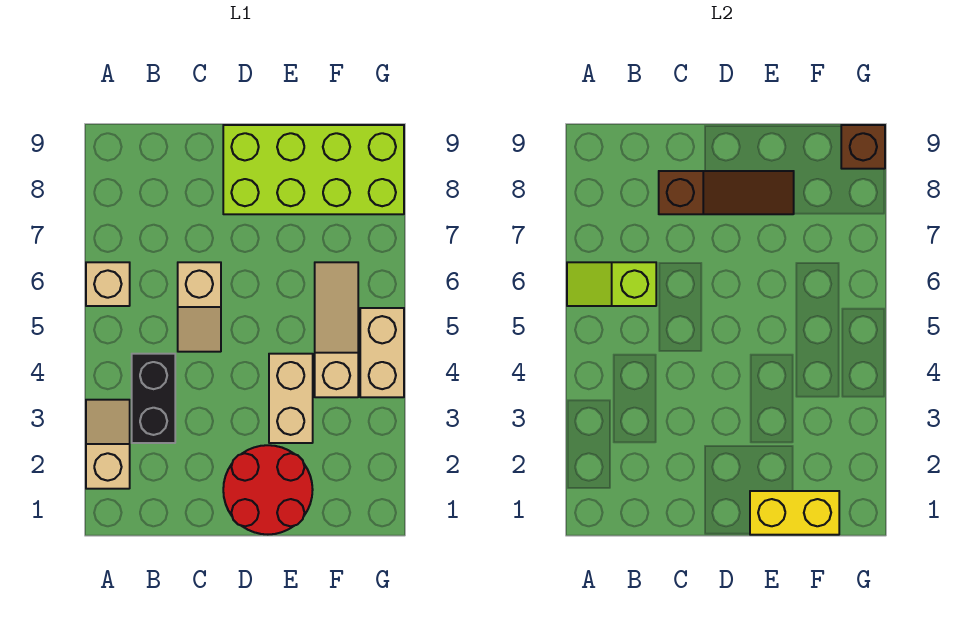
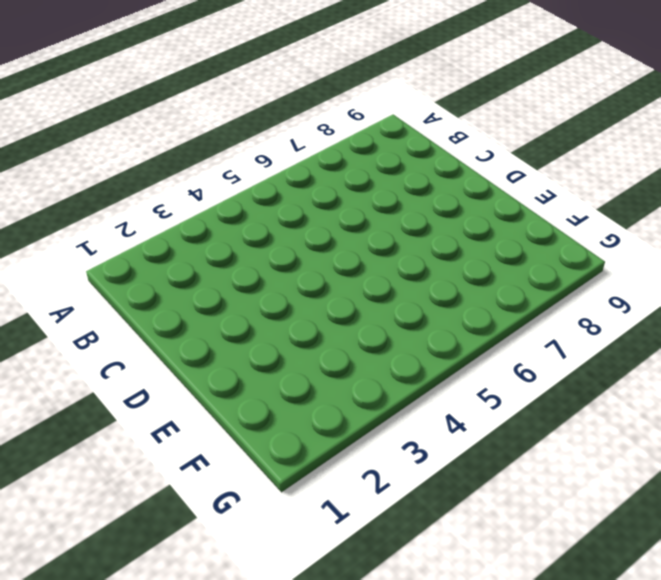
none -> tan 1x2 slope [86,400,130,489]
none -> tan 1x1 brick [86,262,130,306]
none -> black 1x2 brick [132,354,175,443]

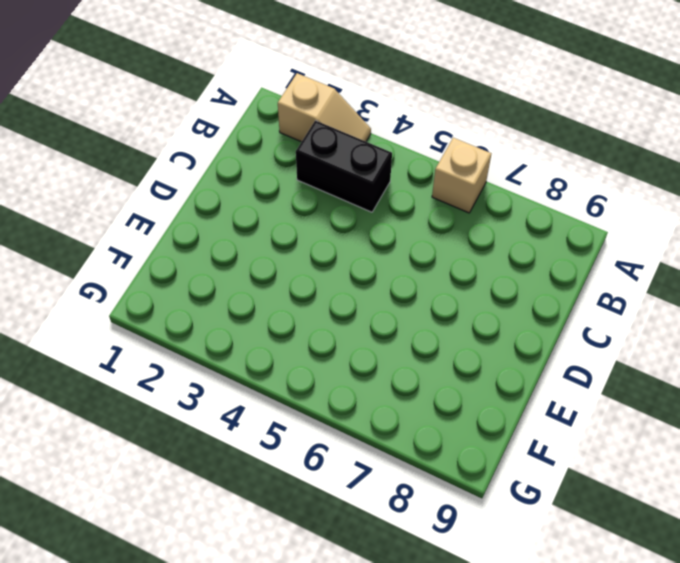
none -> tan 1x2 slope [178,262,221,352]
none -> red 2x2 round brick [223,445,313,534]
none -> lime 2x4 brick [223,125,404,214]

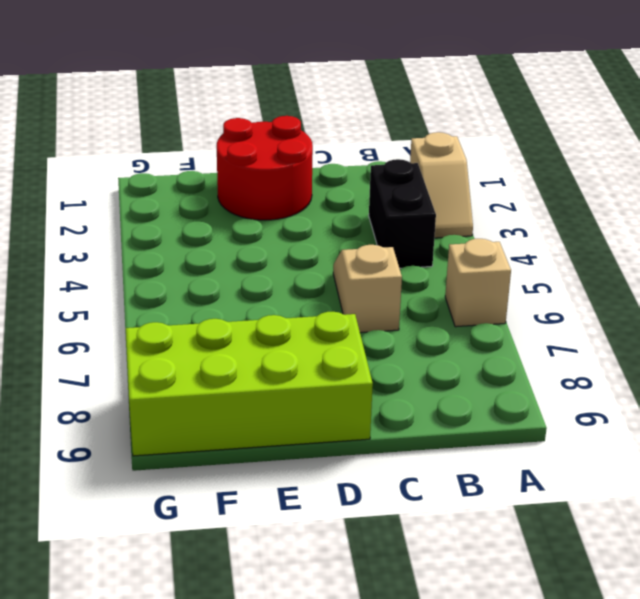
none -> tan 1x2 brick [269,354,313,443]
none -> tan 1x3 slope [315,262,358,397]
none -> tan 1x2 brick [360,308,404,397]

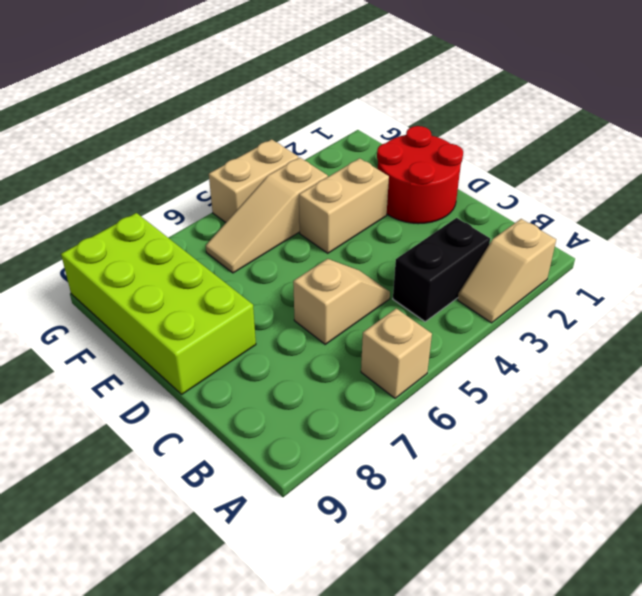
none -> lime 1x2 slope [567,262,656,306]
none -> brown 1x3 slope [659,171,794,214]
none -> yellow 1x2 brick [750,491,839,535]

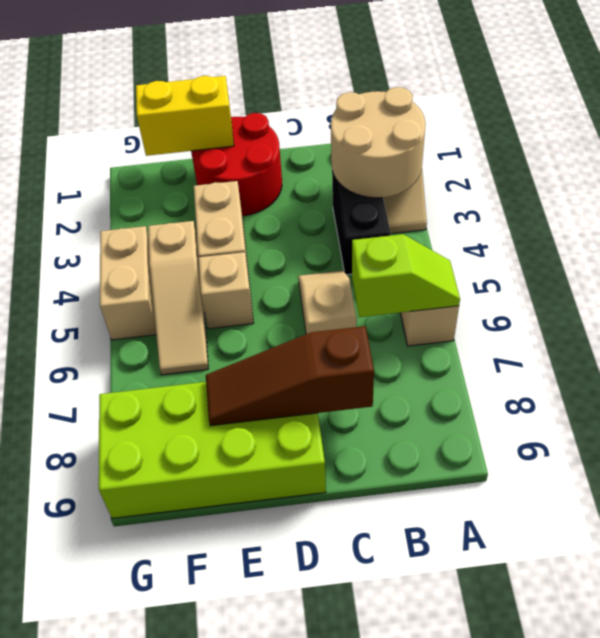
tan 2x2 round brick [331,87,426,198] -> none
tan 1x1 brick [199,252,254,329] -> none
none -> brown 1x1 brick [841,125,885,169]

